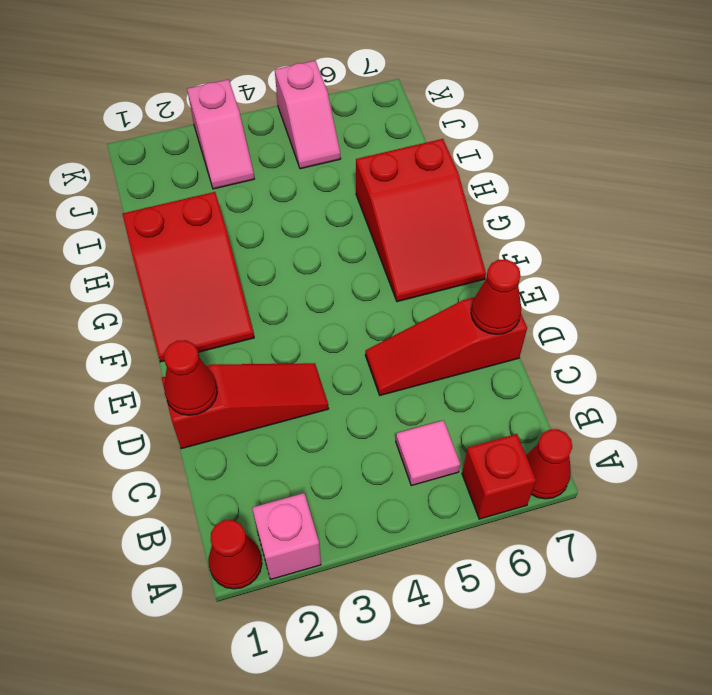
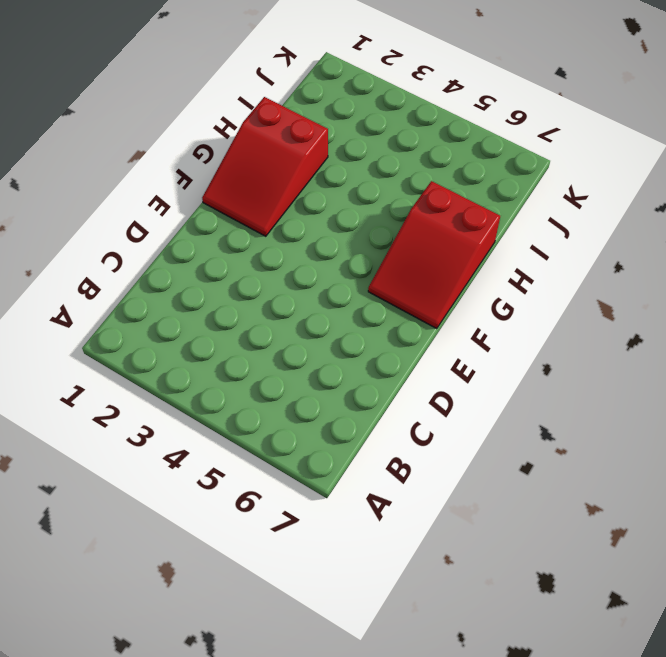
none -> red 1x1 cone [208,520,262,589]
none -> pink 1x1 brick [252,493,321,579]
none -> red 1x1 brick [462,434,536,519]

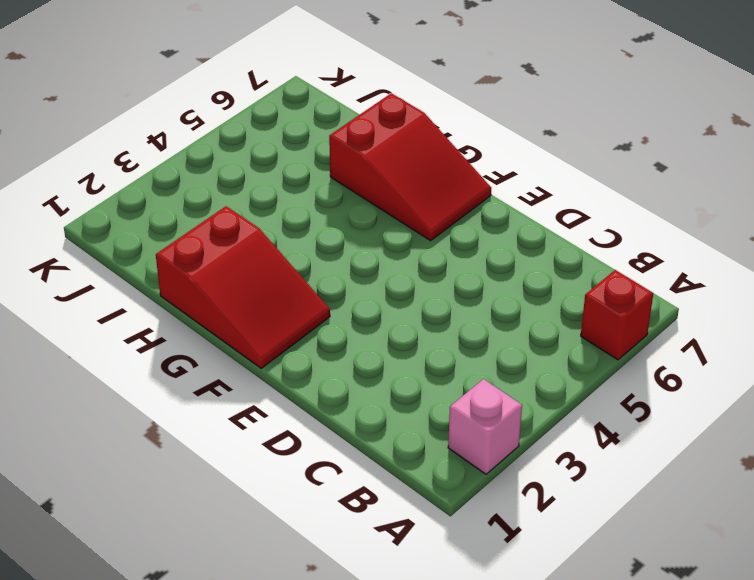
none -> red 1x1 cone [208,520,262,589]
none -> red 1x1 cone [526,429,572,499]
none -> pink 1x1 tile [396,420,460,486]

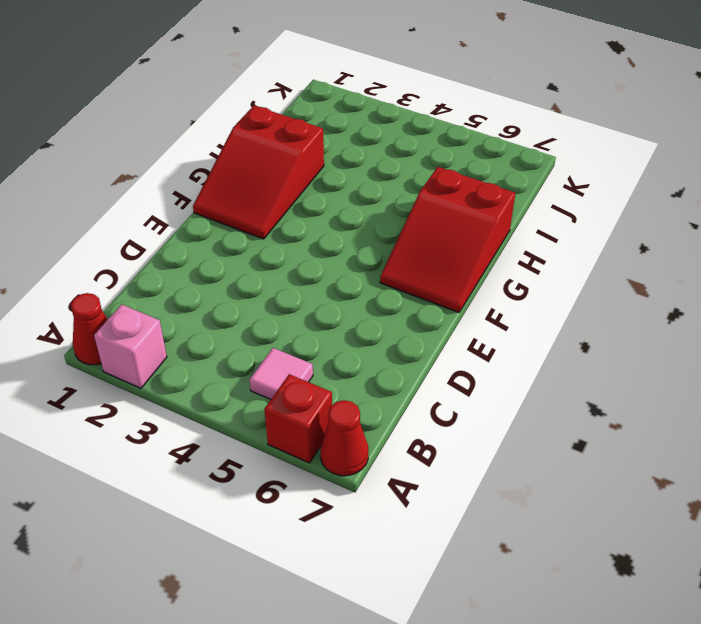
none -> red 1x3 slope [162,363,329,449]
none -> red 1x3 slope [365,297,527,395]
none -> pink 1x2 slope [187,79,254,189]

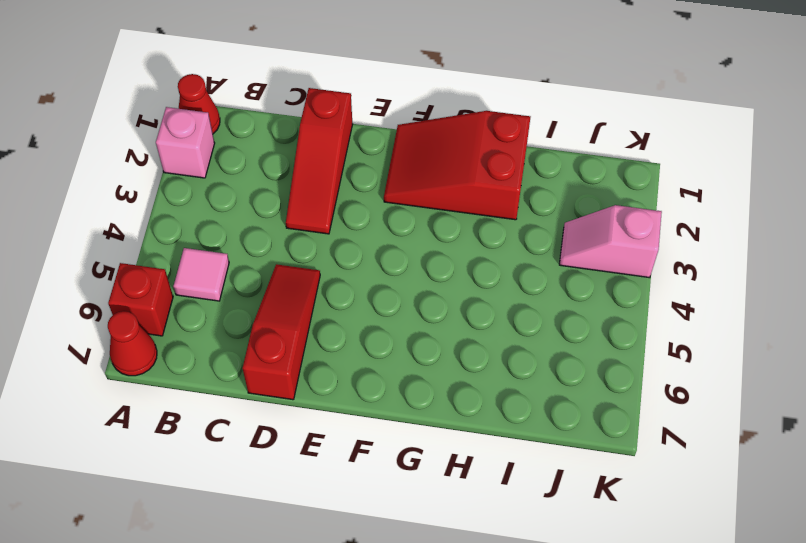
none -> red 2x3 slope [356,139,486,302]
none -> pink 1x2 slope [275,61,341,169]
none -> red 1x1 cone [164,340,217,415]

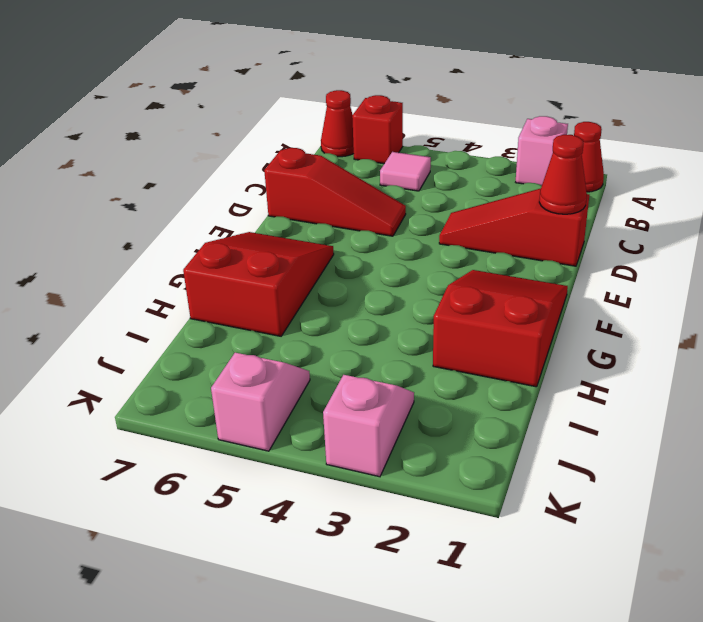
none -> red 1x1 cone [471,259,521,334]

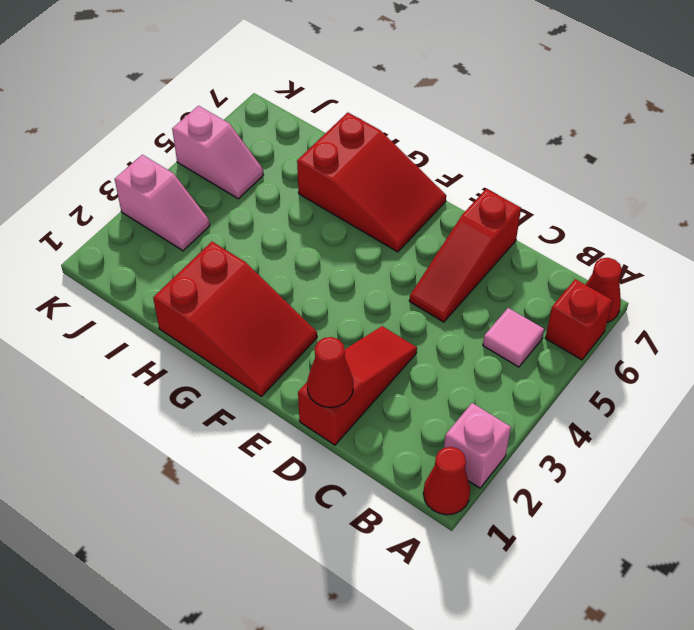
none -> red 1x1 cone [471,259,521,334]

